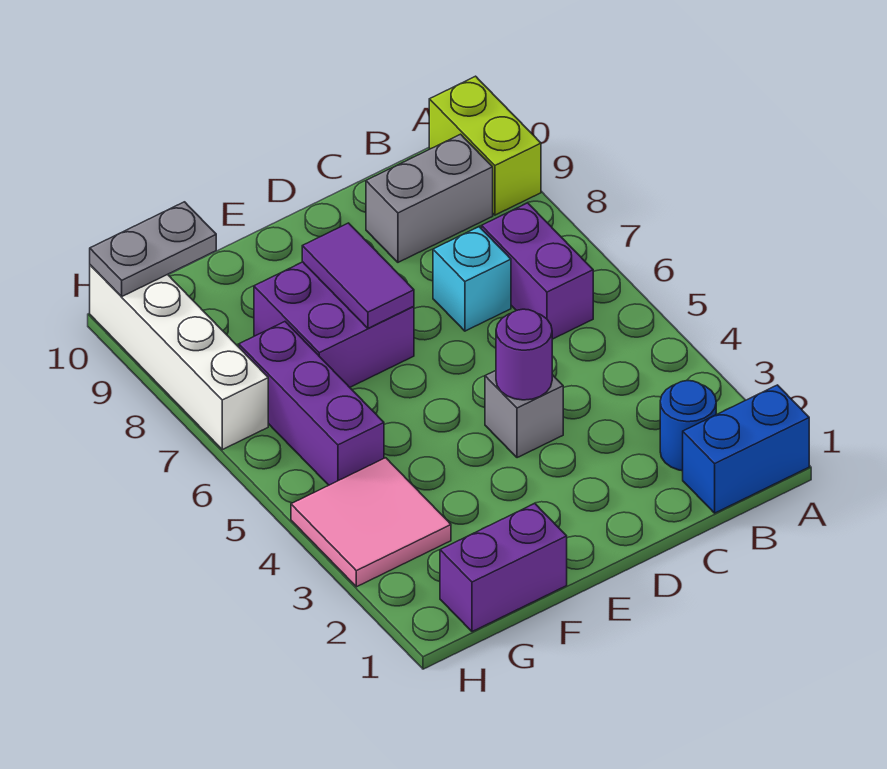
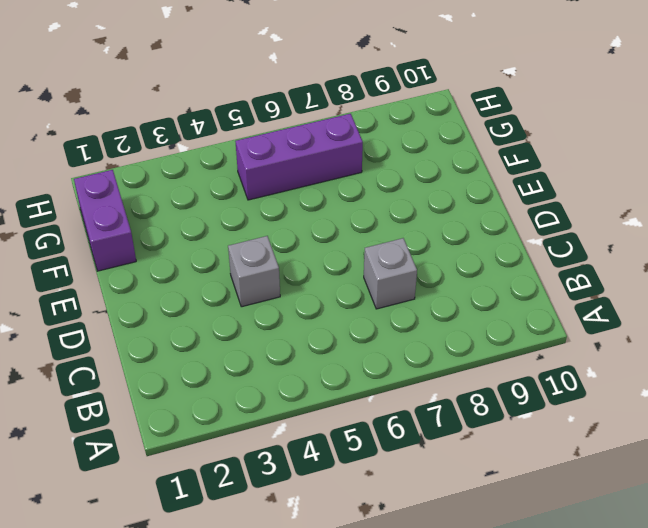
grey 1x1 brick [364,238,417,309] -> cyan 1x1 brick [433,227,511,331]
none -> blue 1x2 brick [683,385,809,513]
none -> lime 1x2 brick [429,76,541,215]
none -> blue 1x1 round brick [660,381,716,471]

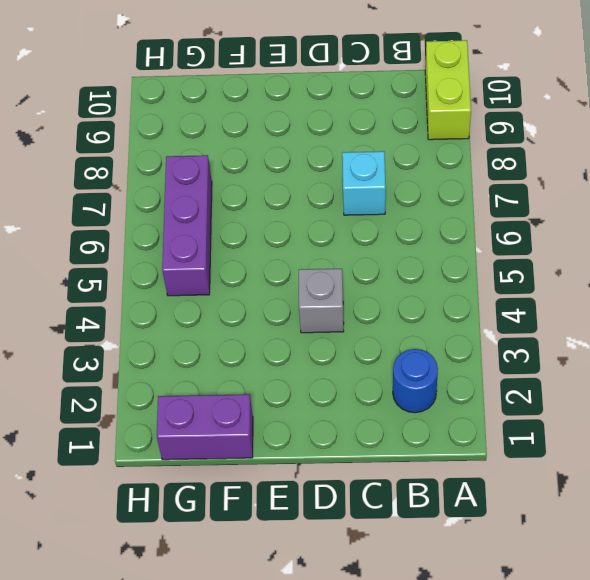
none -> blue 1x2 brick [683,385,809,513]
none -> purple 1x2 brick [482,203,593,339]
none -> grey 1x2 brick [366,134,493,262]

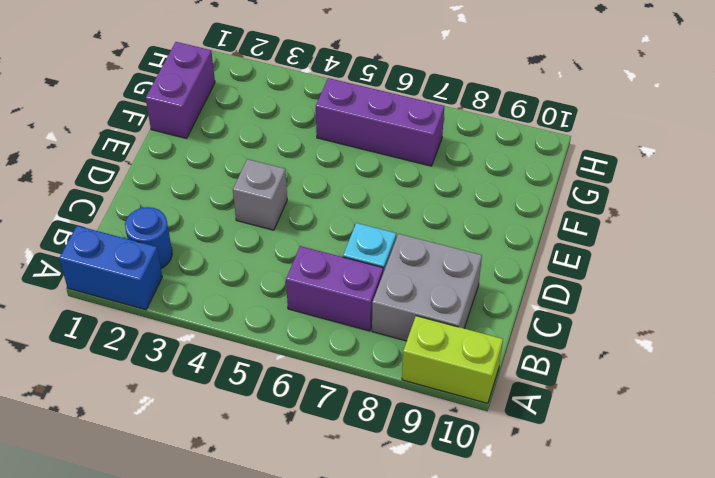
blue 1x2 brick [59,226,162,310] -> blue 1x2 brick turned to [683,385,809,513]
grey 2x2 brick [372,234,482,341] -> grey 1x2 brick [366,134,493,262]
none -> purple 2x2 brick [254,262,414,387]
none -> pink 2x2 tile [291,458,451,587]
none -> white 1x4 brick [90,265,268,450]

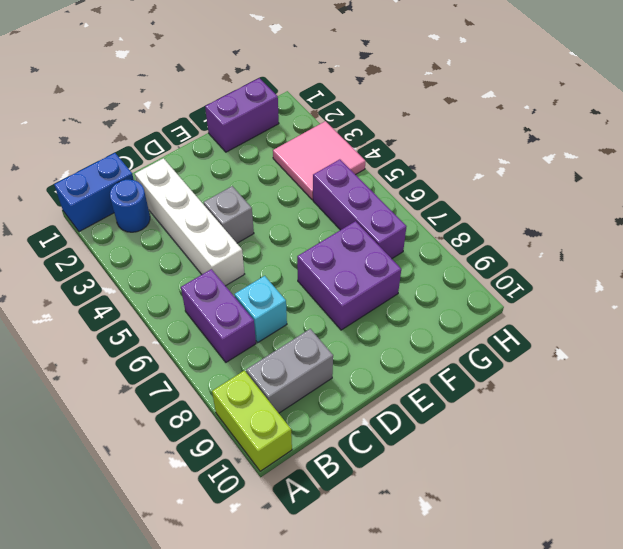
white 1x4 brick [135,158,244,286] -> white 1x4 brick moved to [90,265,268,450]
none -> purple 1x1 round brick [496,309,552,400]
none -> purple 1x2 tile [302,223,414,328]
none -> grey 1x2 plate [90,202,216,297]

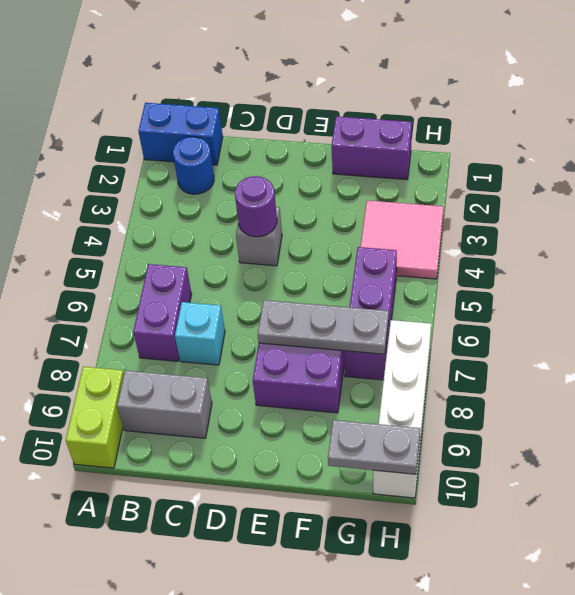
grey 1x3 plate [258,300,389,354] -> purple 1x2 tile [302,223,414,328]

